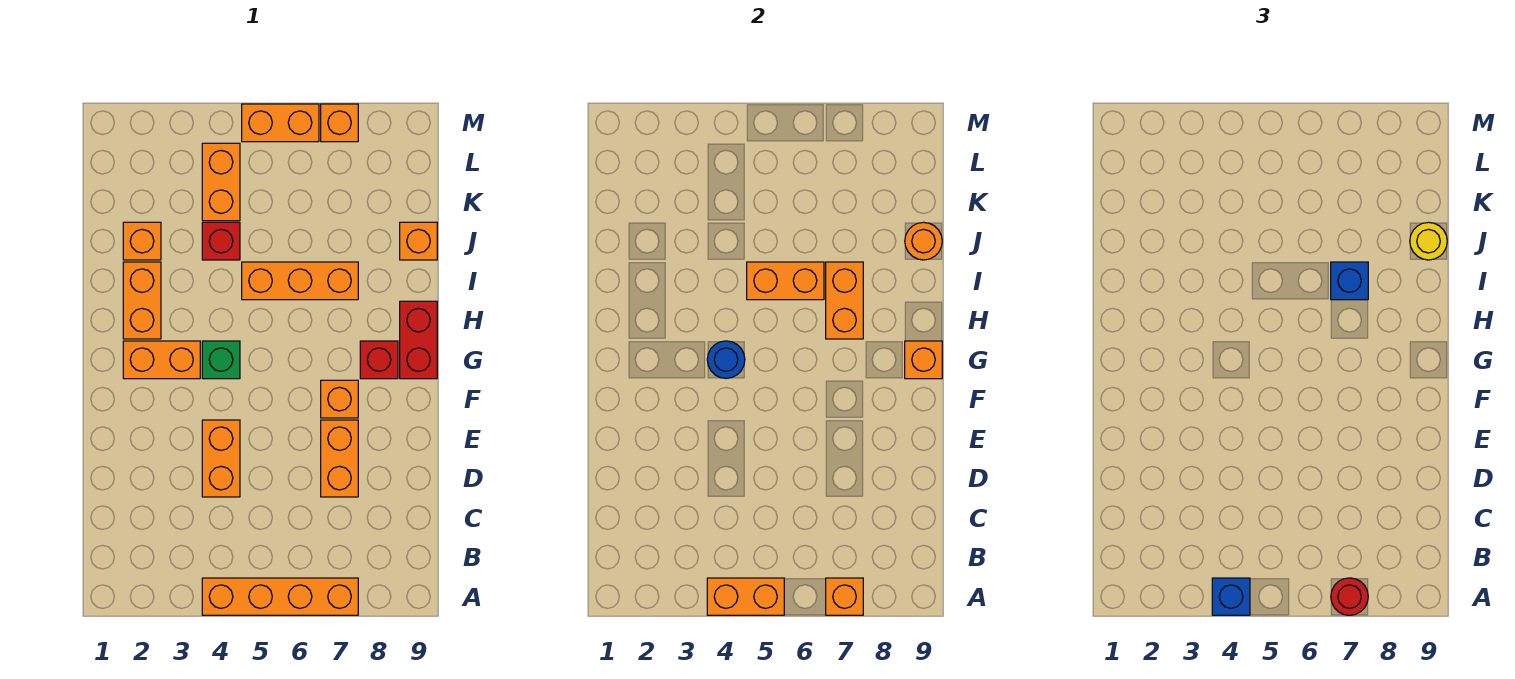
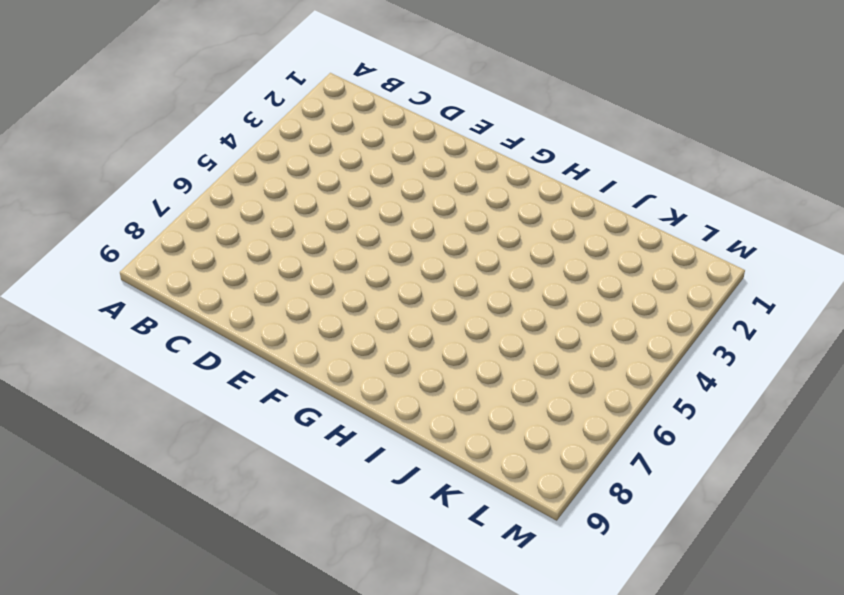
none -> orange 1x4 brick [202,578,358,615]
none -> orange 1x2 brick [202,420,240,497]
none -> orange 1x2 brick [321,420,358,497]

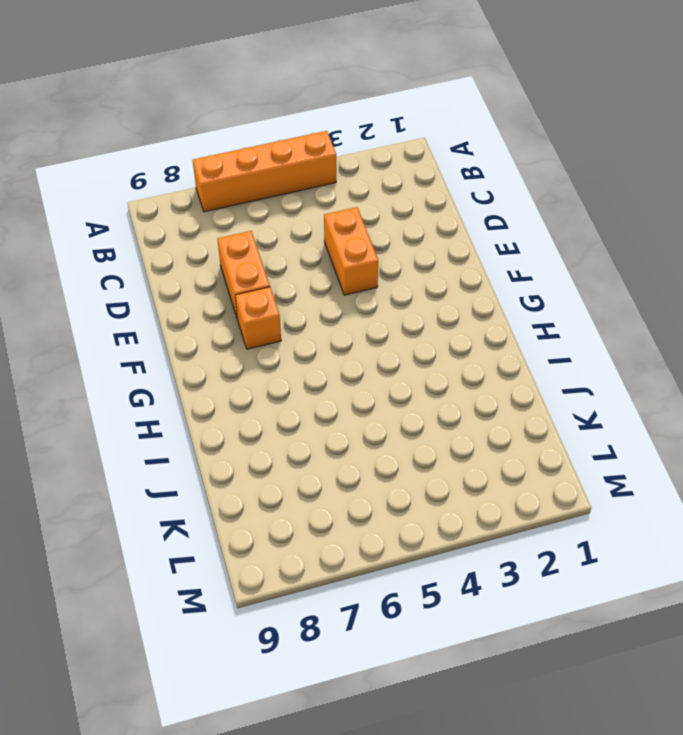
none -> orange 1x2 brick [123,341,200,379]
none -> green 1x1 brick [202,341,240,379]
none -> red 1x1 brick [360,341,398,379]

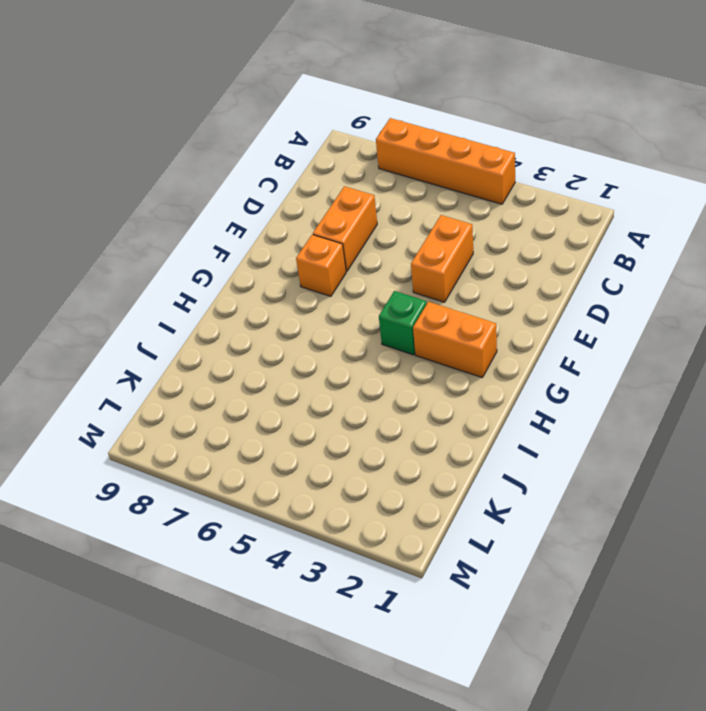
none -> red 1x1 brick [360,341,398,379]
none -> red 1x2 brick [400,301,437,379]
none -> orange 1x2 brick [123,262,161,339]

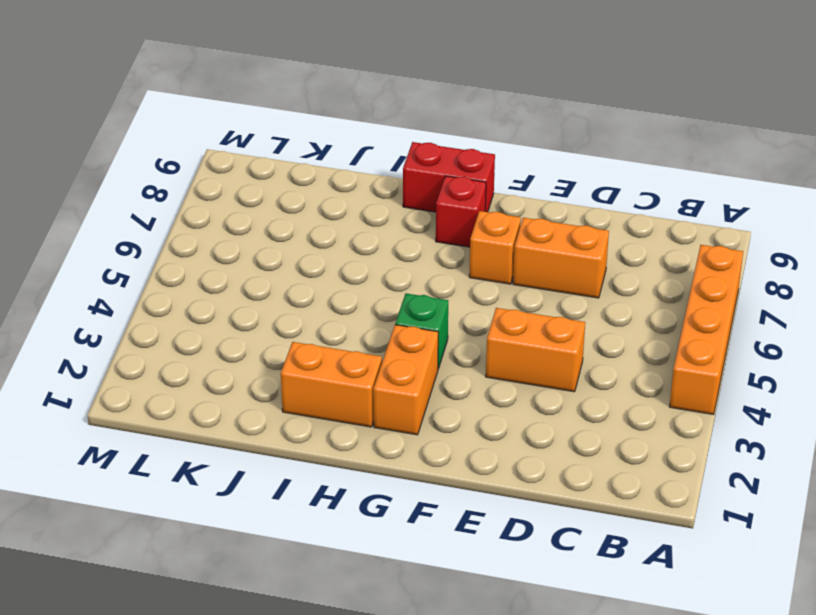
none -> orange 1x3 brick [242,262,358,300]
none -> orange 1x1 brick [123,222,161,260]
none -> red 1x1 brick [202,222,240,260]

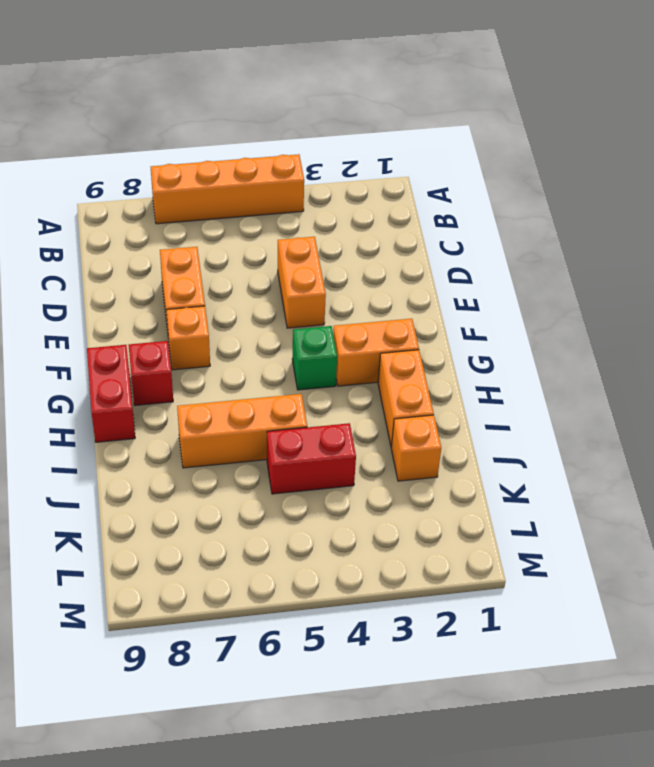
red 1x2 brick [267,423,356,494] -> red 1x1 brick [202,222,240,260]
none -> orange 1x1 brick [400,222,437,260]
none -> orange 1x2 brick [202,143,240,221]
none -> orange 1x2 brick [242,104,319,142]

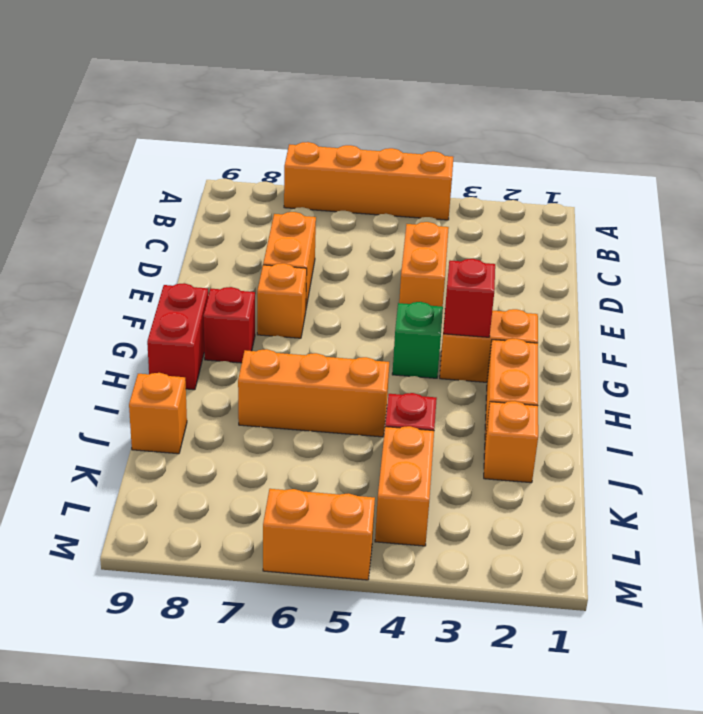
red 1x1 brick [443,259,495,337] -> none
none -> orange 1x1 brick [321,104,358,142]
none -> orange 1x2 brick [707,578,784,615]
none -> orange 1x1 brick [826,578,863,615]

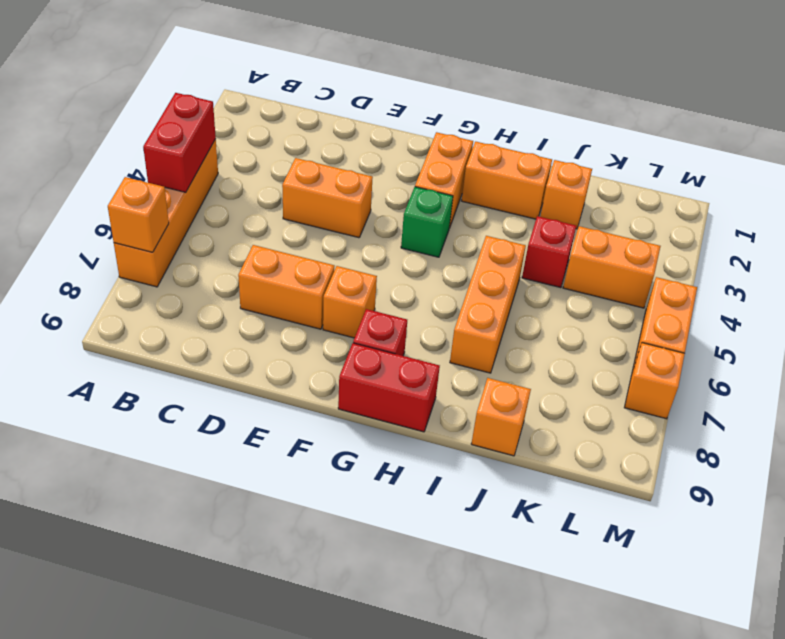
red 1x2 brick [143,93,216,192] -> orange 1x2 brick [707,578,784,615]
none -> blue 1x1 round brick [707,341,745,378]
none -> orange 1x1 brick [905,341,942,379]
none -> orange 1x2 brick [826,262,863,339]

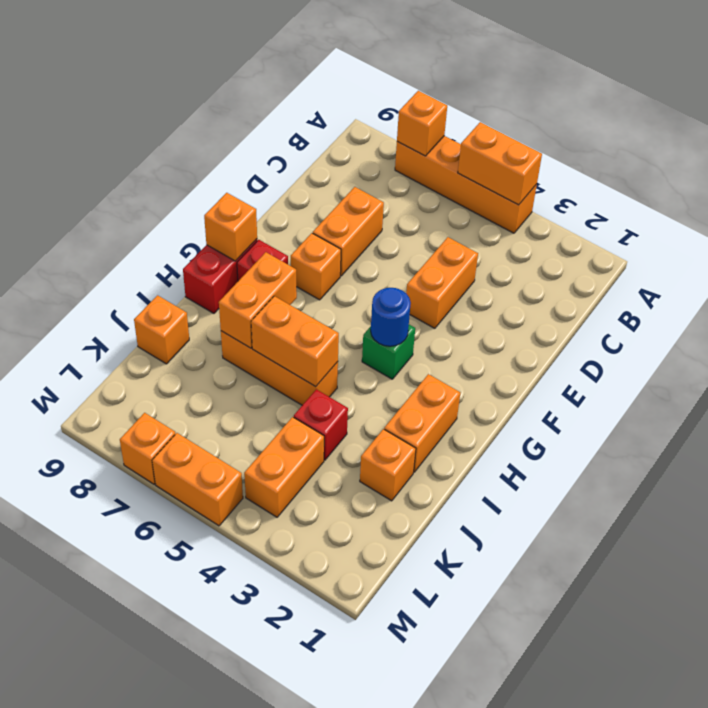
none -> orange 1x2 brick [123,341,200,379]
none -> orange 1x1 round brick [905,222,942,260]
none -> blue 1x1 brick [1212,578,1250,615]

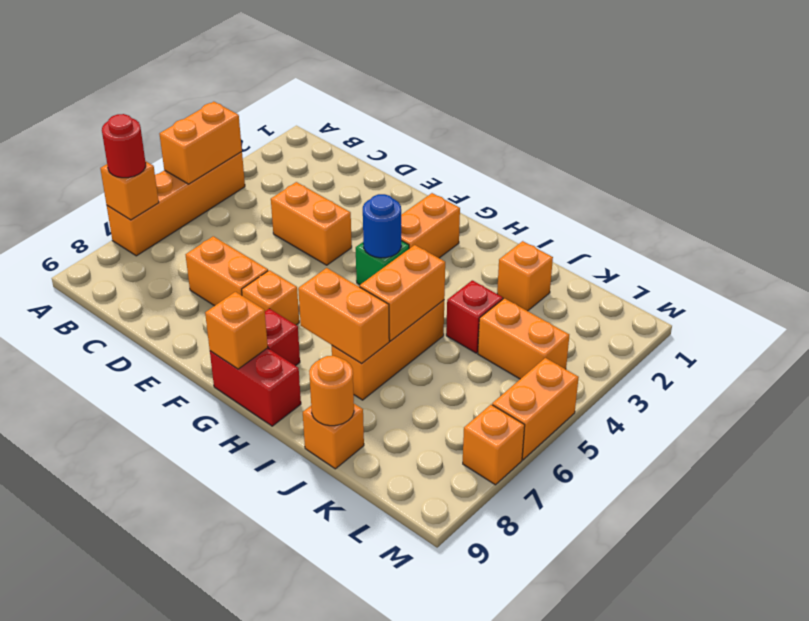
none -> orange 1x2 brick [123,262,161,339]
none -> blue 1x1 brick [1212,578,1250,615]
none -> blue 1x1 brick [1331,262,1368,300]

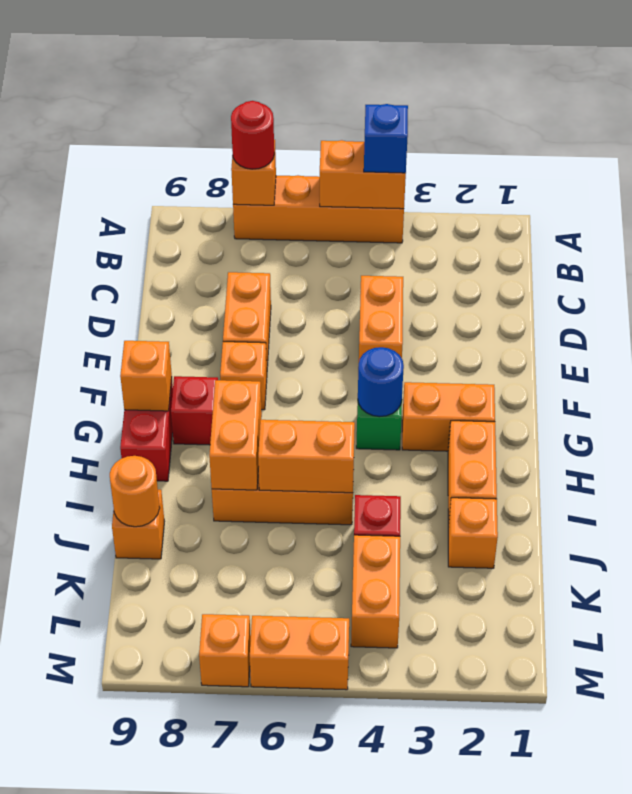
none -> blue 1x1 brick [1331,262,1368,300]
none -> yellow 1x1 round brick [1410,222,1447,260]

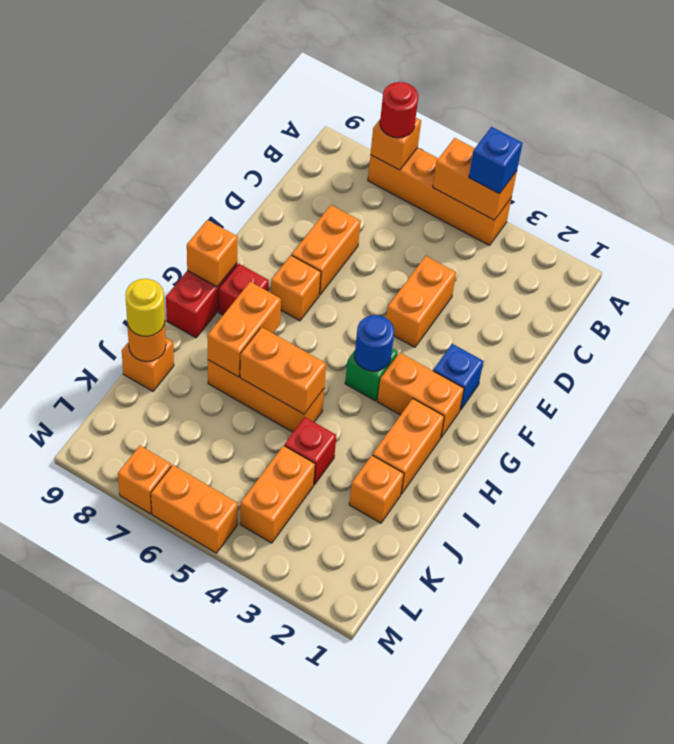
blue 1x1 brick [433,344,483,410] -> blue 1x1 brick moved to [1331,262,1368,300]

